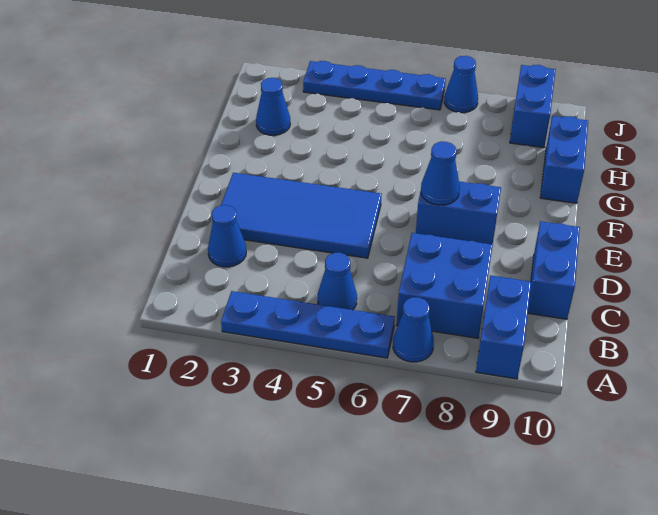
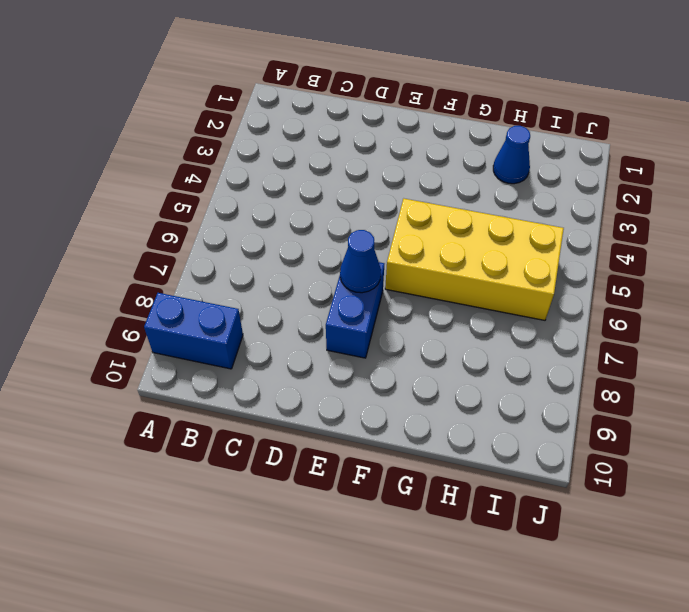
yellow 2x4 brick [385,199,564,320] -> none
none -> blue 1x4 plate [221,291,395,358]
none -> blue 1x1 cone [393,297,434,362]
none -> blue 1x1 cone [318,253,357,310]

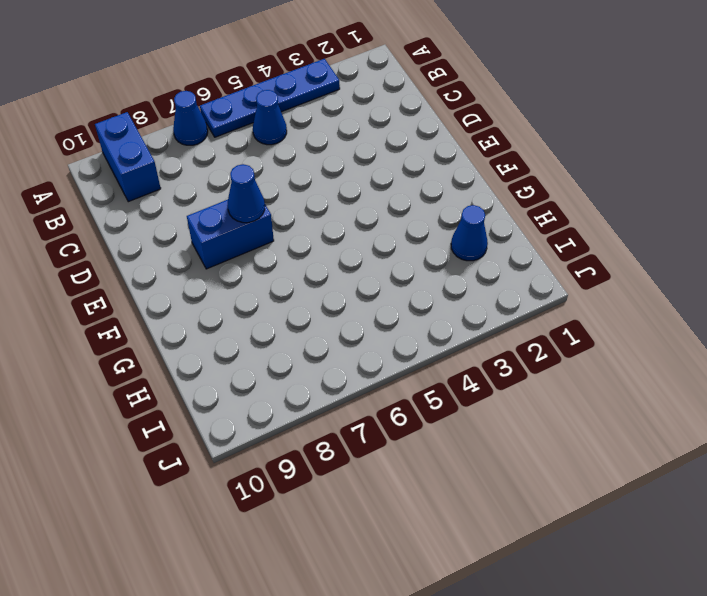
none -> blue 2x2 brick [397,233,493,338]
none -> blue 1x1 cone [208,205,246,267]
none -> blue 1x2 brick [528,221,580,319]

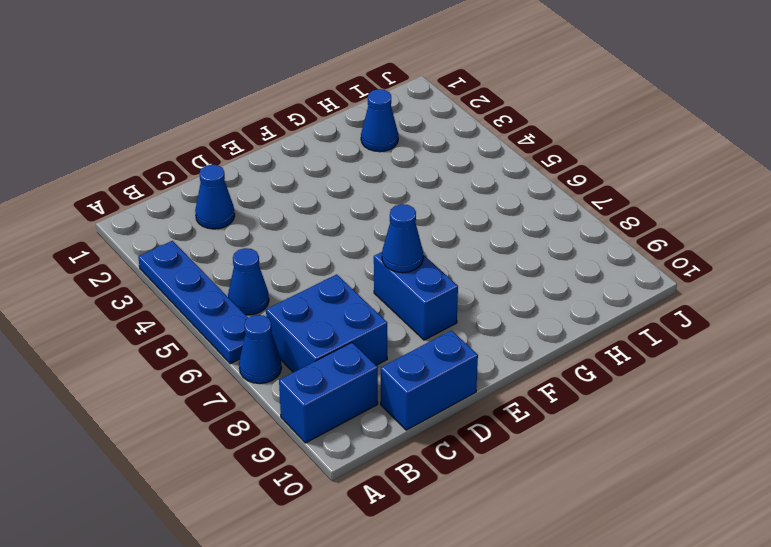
none -> blue 2x4 tile [221,173,382,258]
none -> blue 1x2 brick [540,116,588,203]
none -> blue 1x2 brick [510,65,556,148]

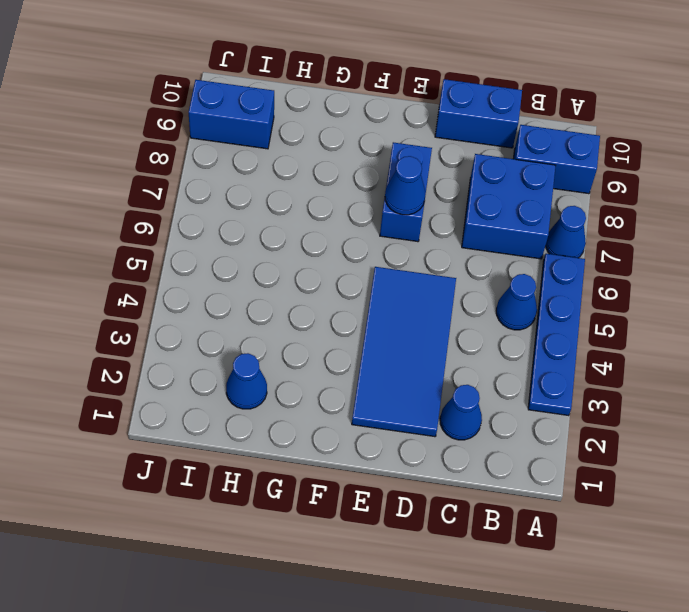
none -> blue 1x2 brick [540,116,588,203]
none -> blue 1x4 plate [303,61,446,110]
none -> blue 1x1 cone [444,56,478,113]

